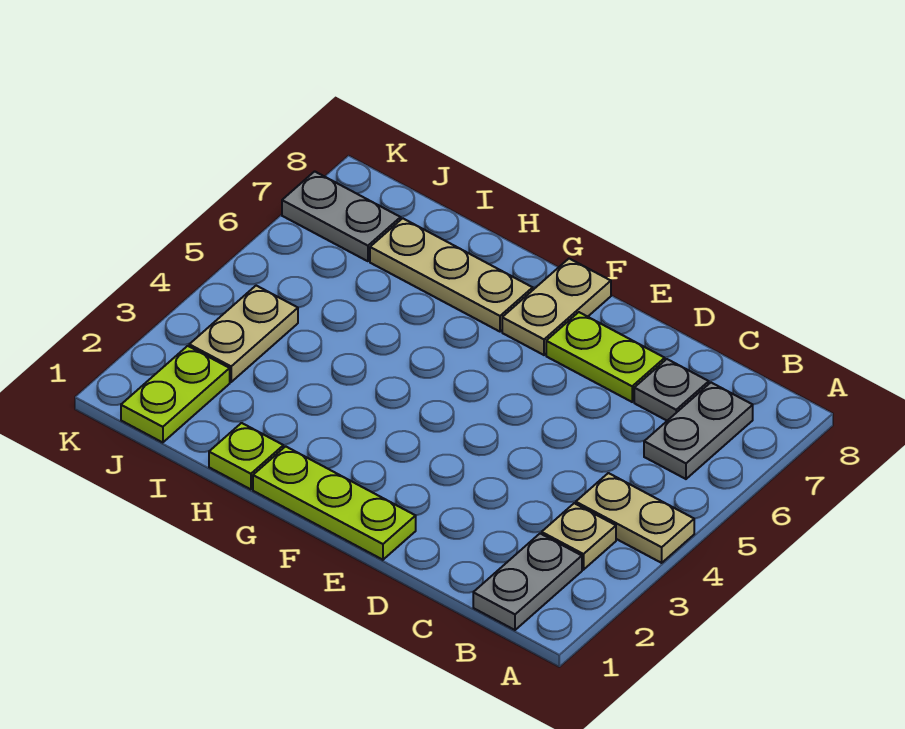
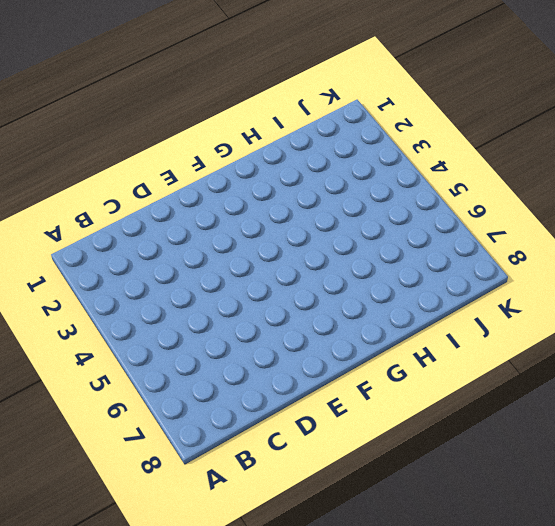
none -> tan 1x2 plate [576,473,694,563]
none -> grey 1x2 plate [473,534,582,630]
none -> tan 1x1 plate [542,503,616,570]

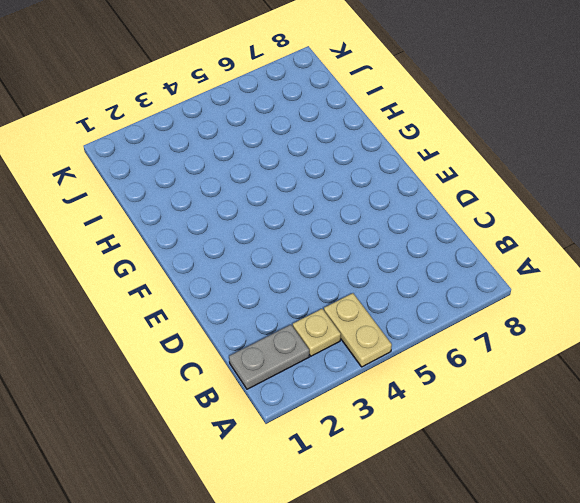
none -> grey 1x2 plate [644,383,753,479]
none -> grey 1x1 plate [634,359,709,421]
none -> lime 1x2 plate [546,312,665,402]

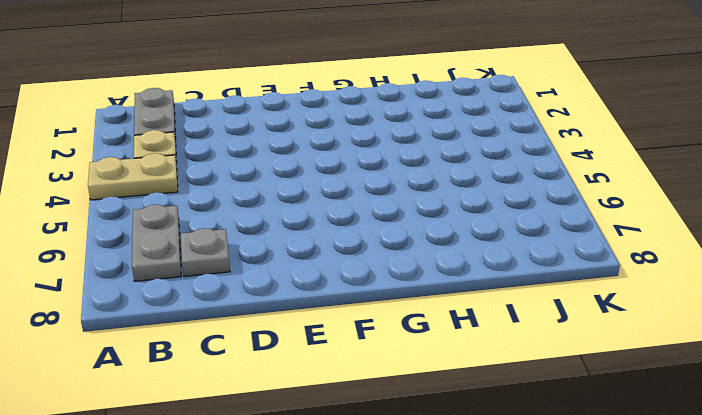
none -> lime 1x2 plate [546,312,665,402]
none -> lime 1x3 plate [253,446,416,560]
none -> tan 1x2 plate [502,259,611,355]

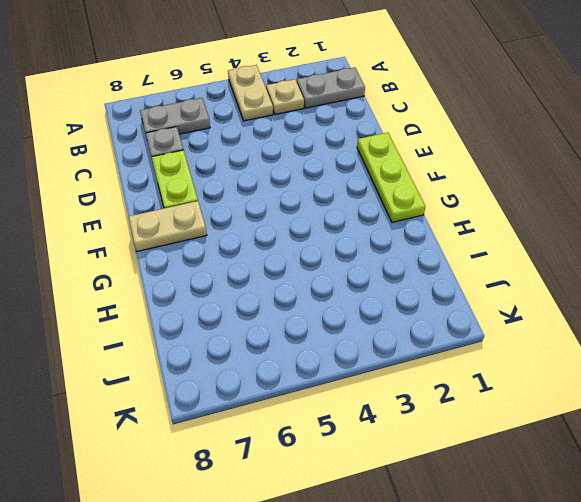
none -> tan 1x3 plate [370,218,533,332]
none -> lime 1x1 plate [209,423,283,489]
none -> lime 1x2 plate [121,346,230,443]

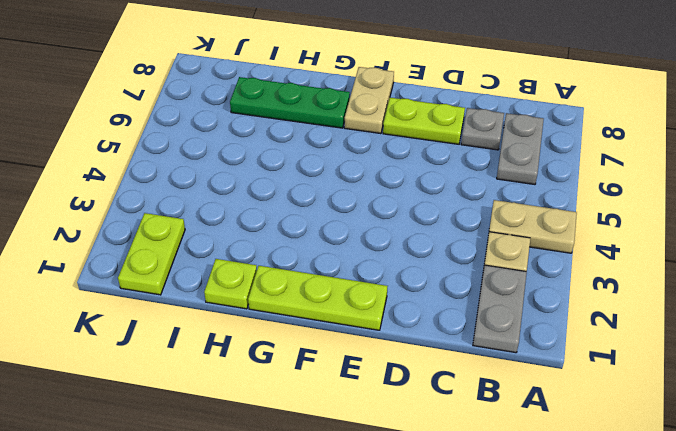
green 1x3 plate [230,77,350,128] -> tan 1x3 plate [370,218,533,332]
none -> tan 1x2 plate [189,286,298,382]
none -> grey 1x2 plate [282,171,401,261]

